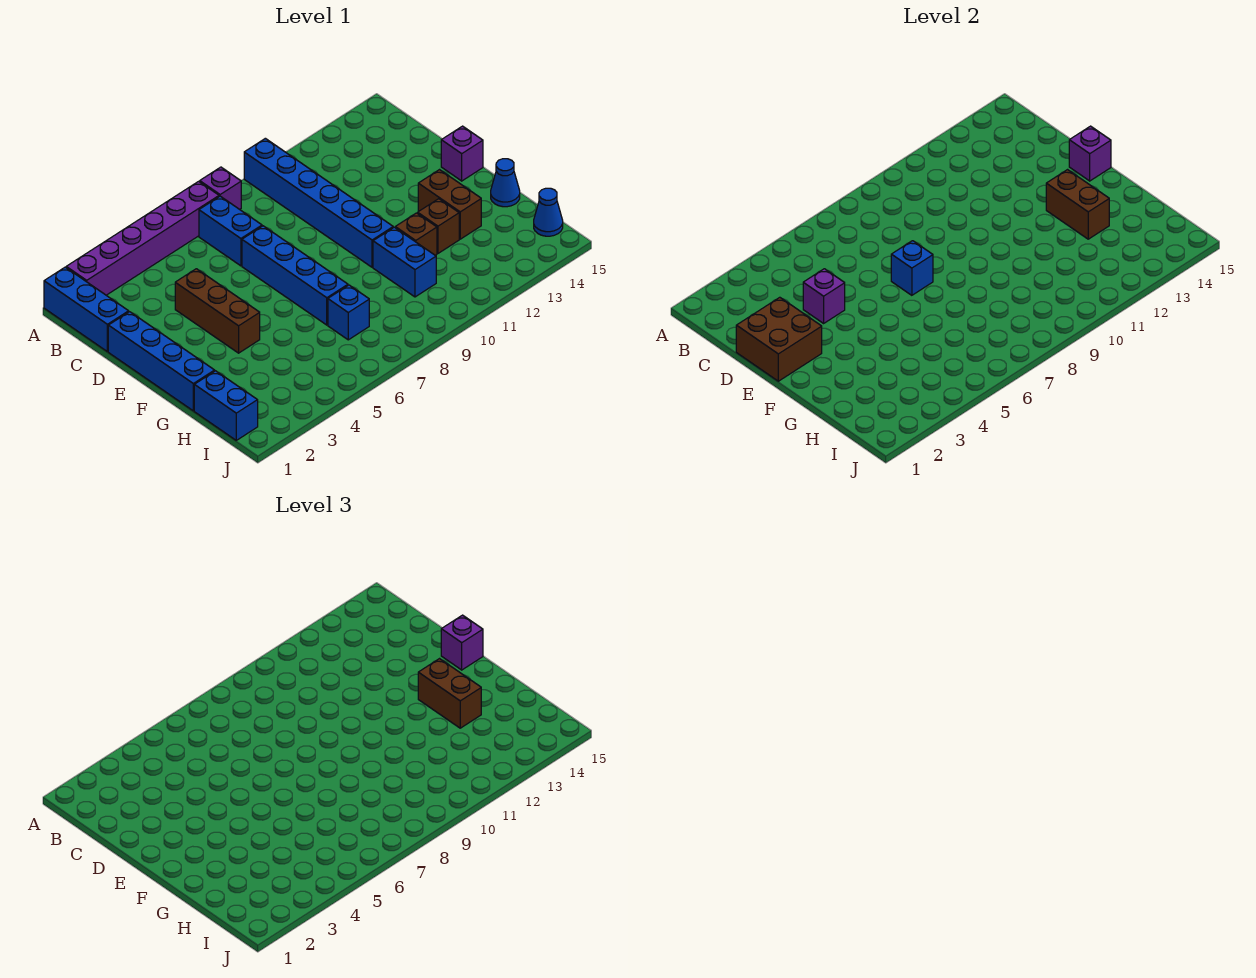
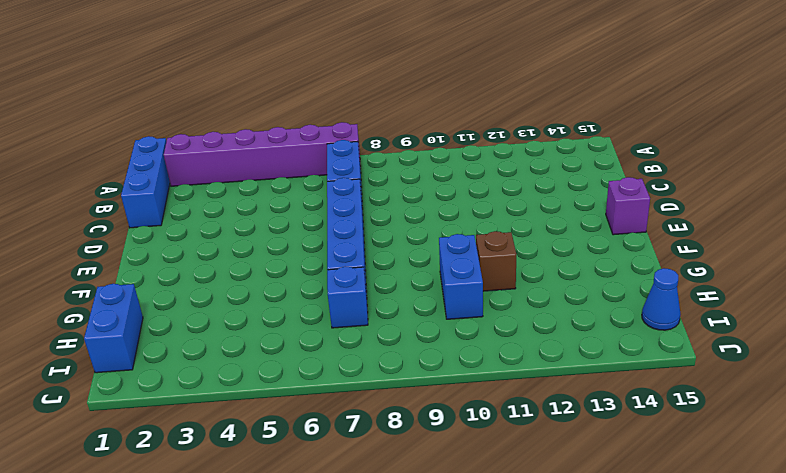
none -> purple 1x1 brick [200,167,241,209]
none -> blue 1x6 brick [244,138,393,267]
none -> blue 1x4 brick [108,312,215,411]

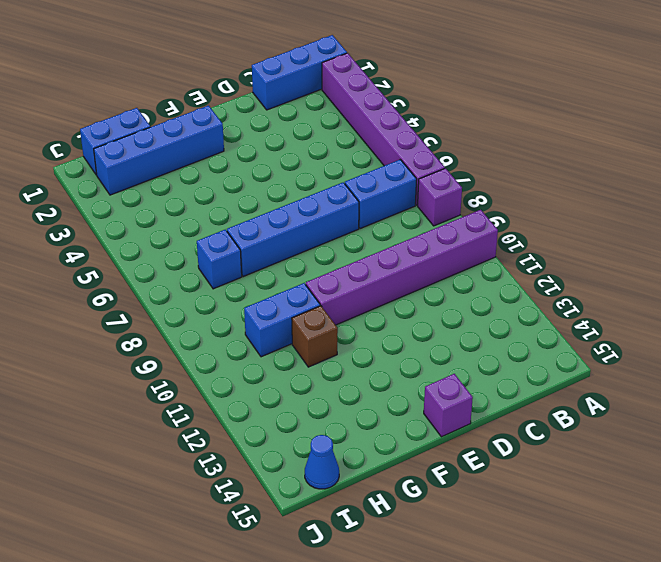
purple 1x6 brick [306,210,498,325] -> blue 1x6 brick [244,138,393,267]
blue 1x4 brick [94,106,224,195] -> blue 1x4 brick moved to [108,312,215,411]
none -> brown 1x3 brick [175,269,260,353]
none -> brown 1x2 brick [418,170,481,239]
none -> brown 1x1 brick [418,199,459,253]

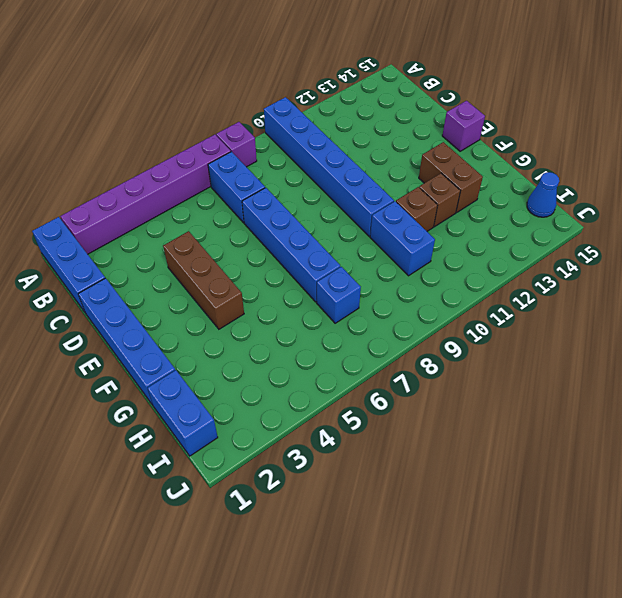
none -> blue 1x1 cone [491,159,520,207]
none -> brown 2x2 brick [736,297,822,381]
none -> purple 1x1 brick [803,269,845,323]

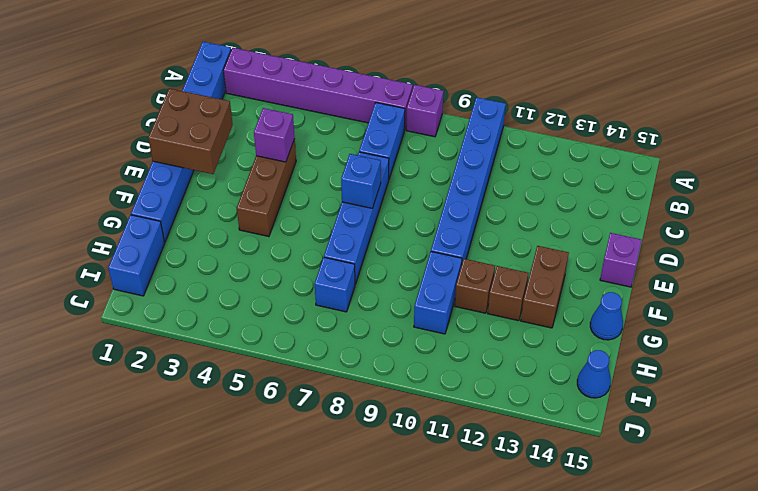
none -> purple 1x1 brick [1069,126,1111,181]
none -> brown 1x2 brick [1046,170,1109,239]
none -> purple 1x1 brick [441,615,483,670]

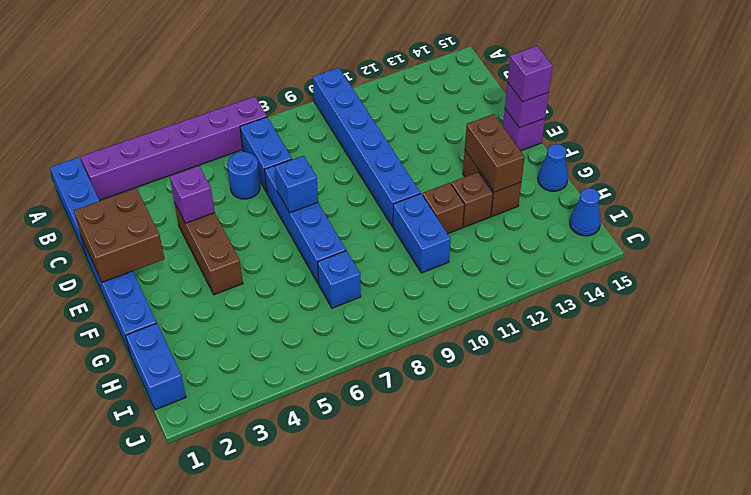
blue 1x1 round brick [227,152,260,199] -> none
none -> purple 1x1 brick [200,167,241,209]
none -> brown 1x2 brick [418,659,481,728]

